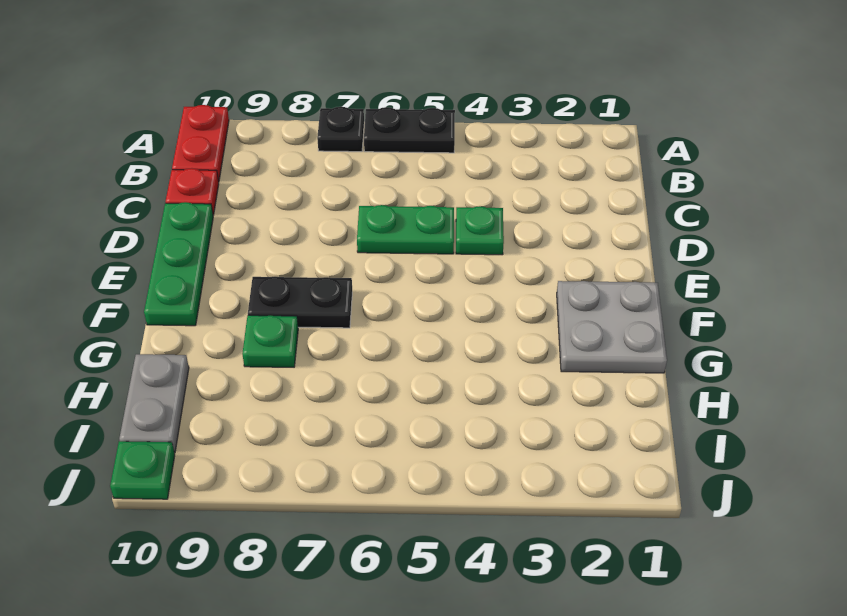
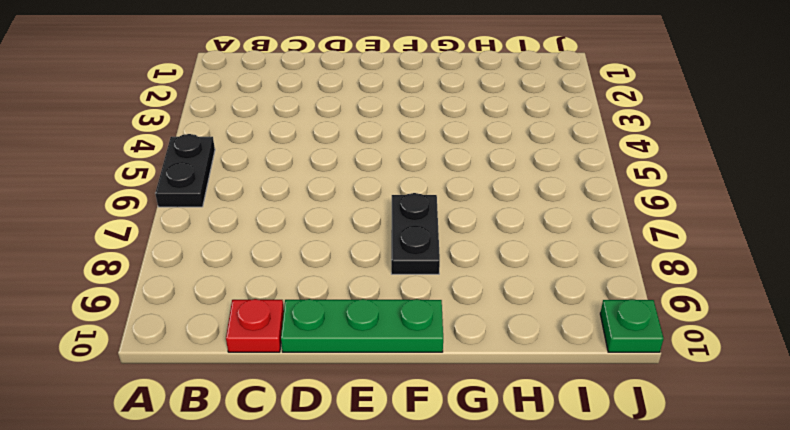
none -> black 1x1 plate [317,107,364,152]
none -> red 1x2 plate [172,105,229,182]
none -> green 1x1 plate [456,206,504,255]

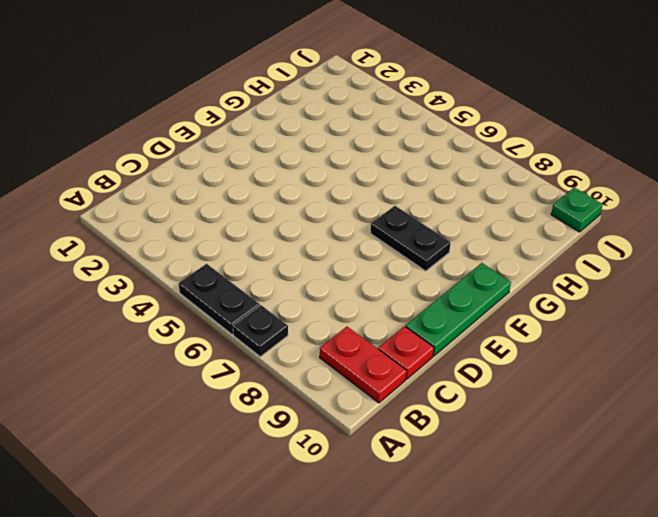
red 1x2 plate [320,327,407,403] -> red 1x2 plate turned to [172,105,229,182]
none -> green 1x1 plate [456,206,504,255]
none -> green 1x2 plate [357,205,454,254]
none -> grey 2x2 plate [557,281,667,373]

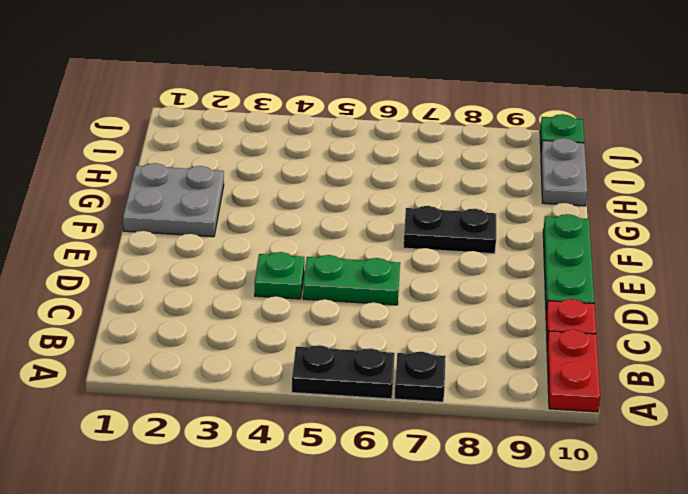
none -> green 1x1 plate [242,315,298,367]

